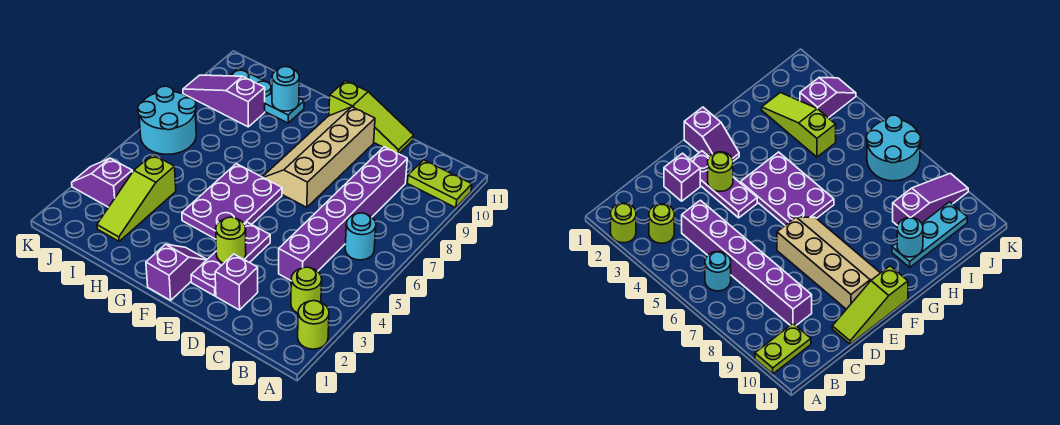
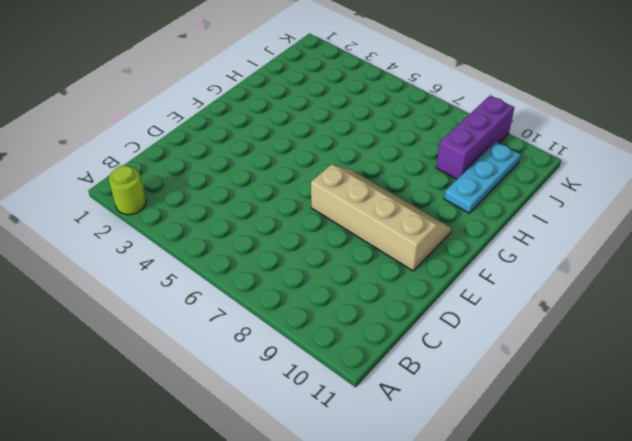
purple 1x3 brick [436,96,514,179] -> purple 1x3 slope [183,75,265,127]
none -> lime 1x2 plate [407,160,472,208]
none -> lime 1x1 round brick [291,267,322,313]
none -> cyan 1x1 round brick [345,213,376,260]

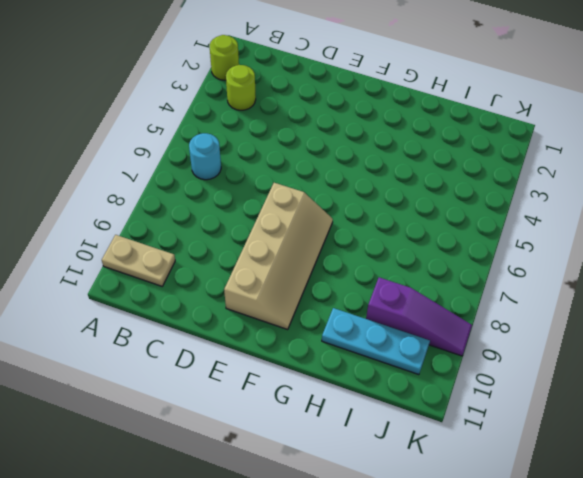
tan 1x2 plate [102,235,175,286] -> lime 1x2 plate [407,160,472,208]
none -> purple 1x6 brick [279,147,407,281]
none -> purple 1x1 brick [215,254,258,310]
none -> lime 1x3 slope [329,81,414,154]

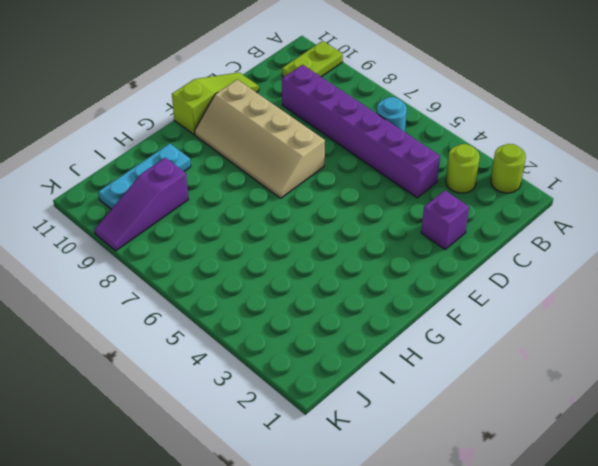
none -> purple 1x3 plate [191,222,270,296]
none -> purple 1x2 slope [146,244,207,300]
none -> purple 2x3 plate [182,164,282,239]

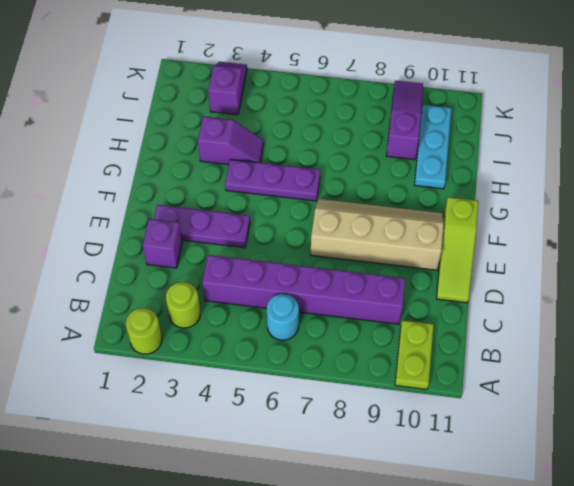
purple 1x3 plate [225,159,321,201] -> purple 2x3 plate [182,164,282,239]
purple 1x2 slope [198,116,264,165] -> purple 1x2 slope moved to [146,244,207,300]
none -> lime 1x3 slope [97,154,176,241]
none -> cyan 2x2 round brick [138,86,196,154]
none -> lime 1x1 round brick [216,217,246,263]

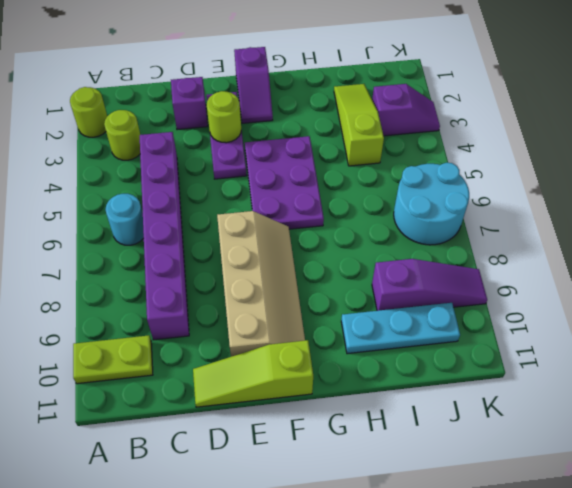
none -> cyan 1x1 round brick [272,67,299,111]

